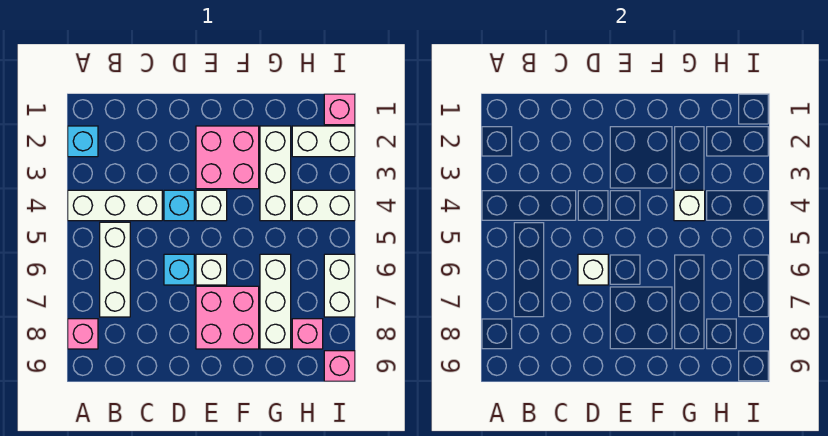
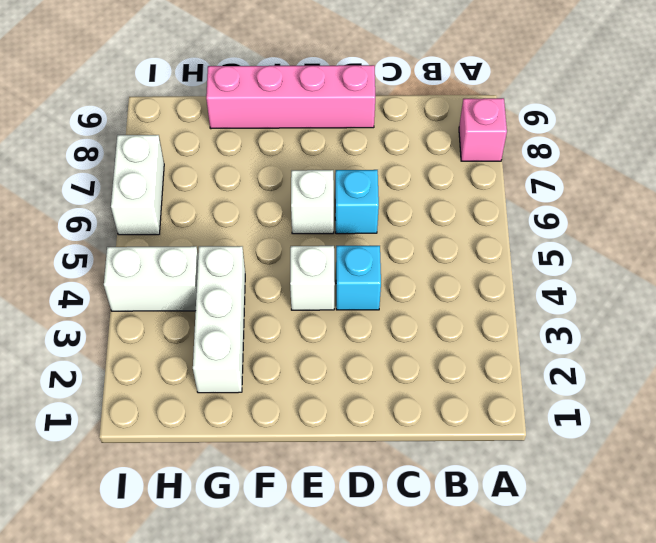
pink 1x4 brick [206,65,375,129] -> none
none -> cyan 1x1 brick [68,126,98,157]
none -> white 1x3 brick [68,190,162,221]
none -> white 1x3 brick [100,222,130,317]

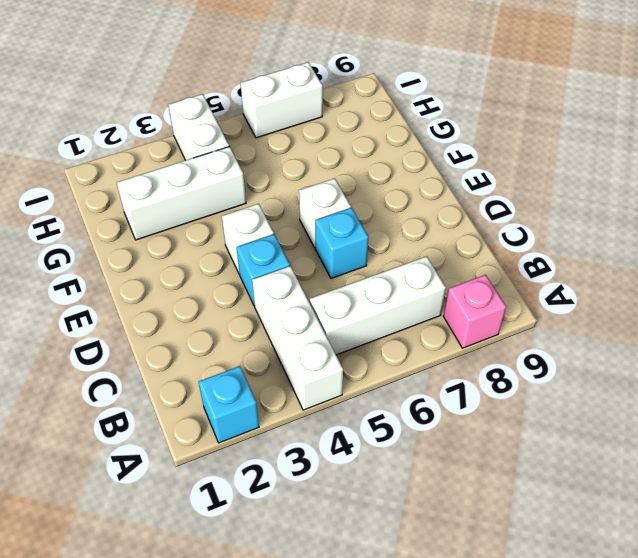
none -> pink 2x2 brick [196,126,259,189]
none -> pink 2x2 brick [196,286,259,349]
none -> white 1x3 brick [260,254,291,349]

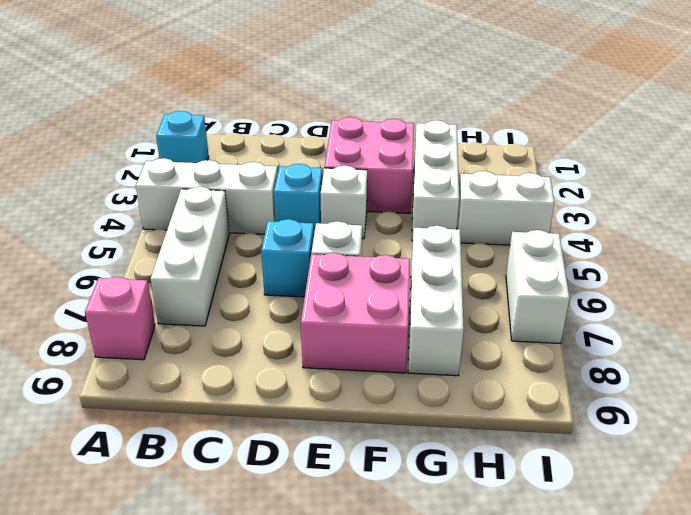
none -> white 1x2 brick [292,126,355,157]
none -> pink 1x1 brick [292,319,323,349]
none -> pink 1x1 brick [324,94,355,125]

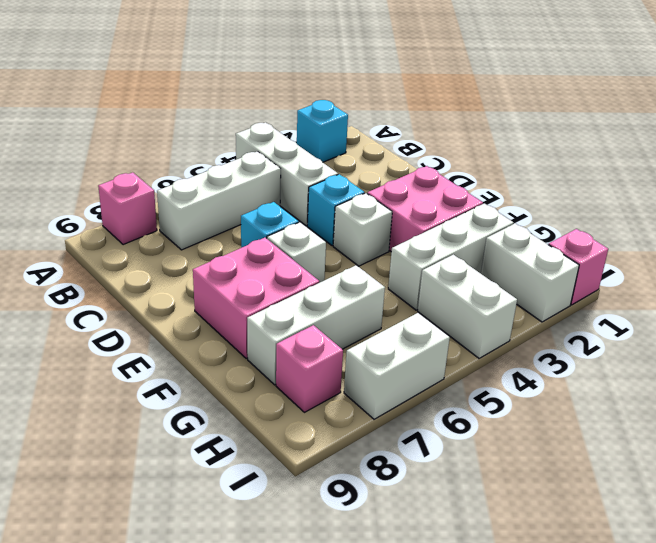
none -> pink 1x1 brick [324,351,355,381]
none -> white 1x1 brick [578,254,608,285]
none -> white 1x1 brick [674,190,705,221]

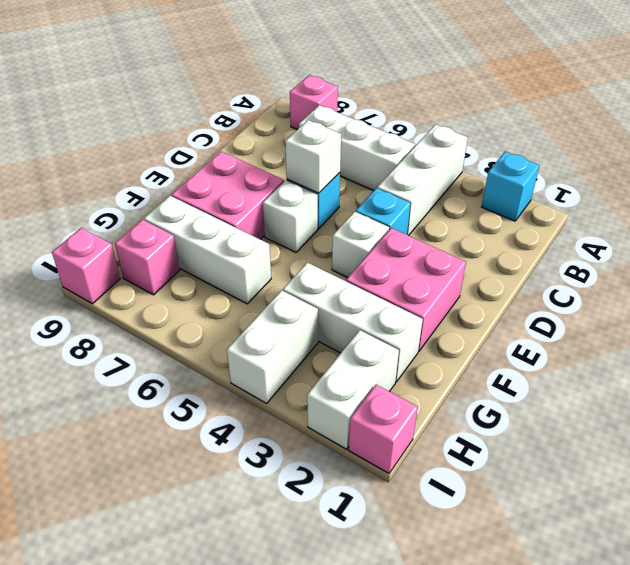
none -> white 1x2 brick [324,254,355,317]
none -> white 1x1 brick [674,190,705,221]

